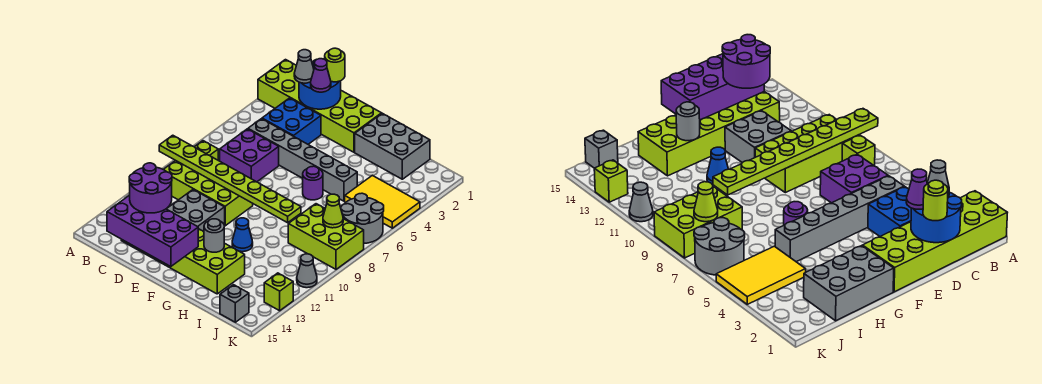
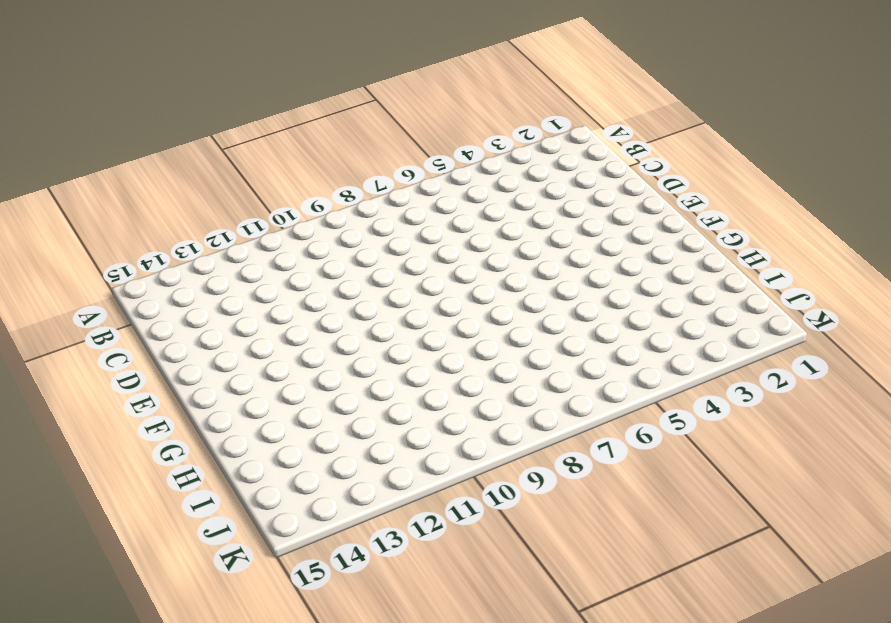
none -> lime 2x6 brick [258,60,382,152]
none -> lime 1x1 brick [195,141,218,160]
none -> lime 2x4 brick [163,161,253,226]

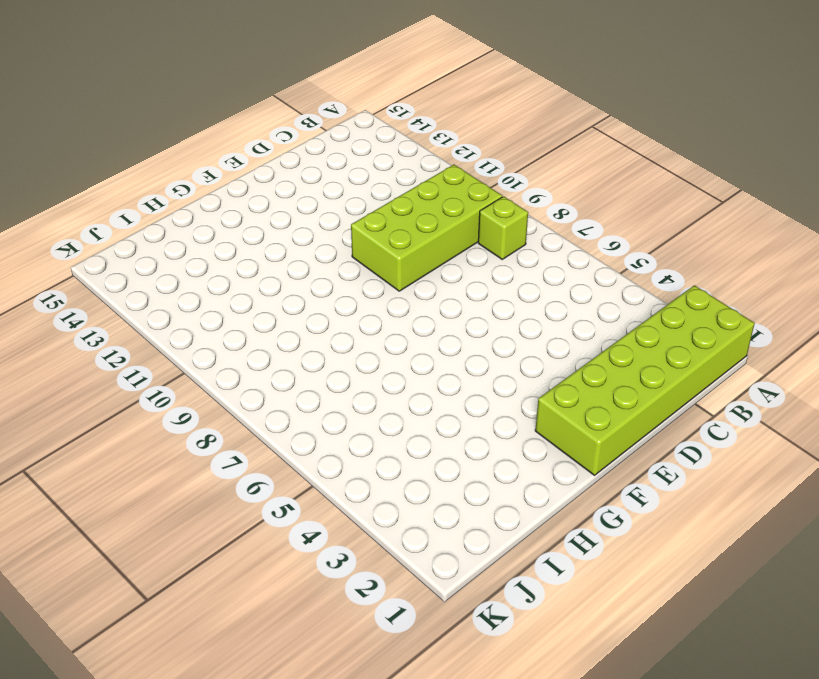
none -> blue 2x2 brick [262,98,321,144]
none -> grey 1x6 brick [248,119,357,201]
none -> purple 2x2 brick [220,129,279,182]

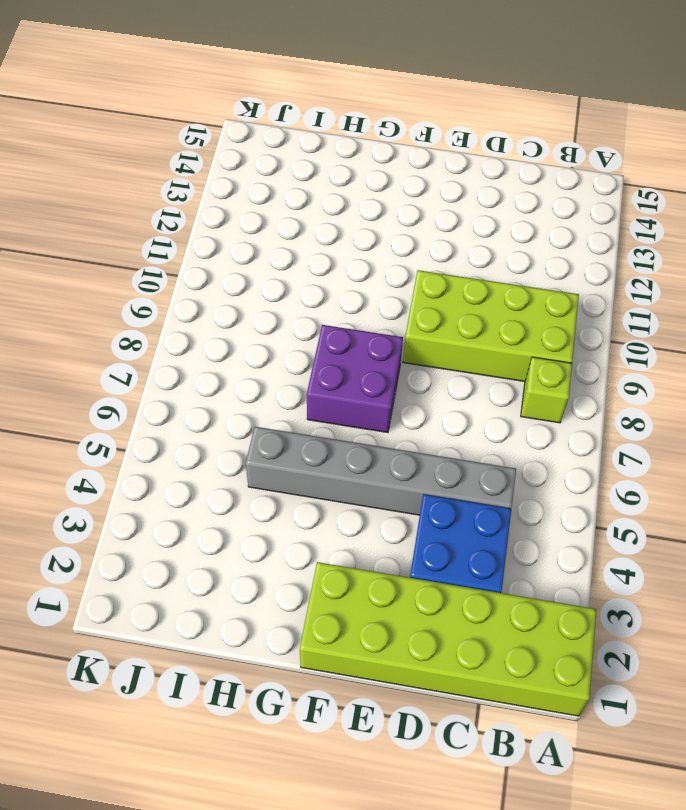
purple 2x2 brick [307,325,403,432] -> purple 2x2 brick moved to [220,129,279,182]
none -> lime 2x6 brick [121,229,245,294]
none -> grey 2x2 brick [167,190,225,232]
none -> grey 2x3 brick [355,113,430,179]

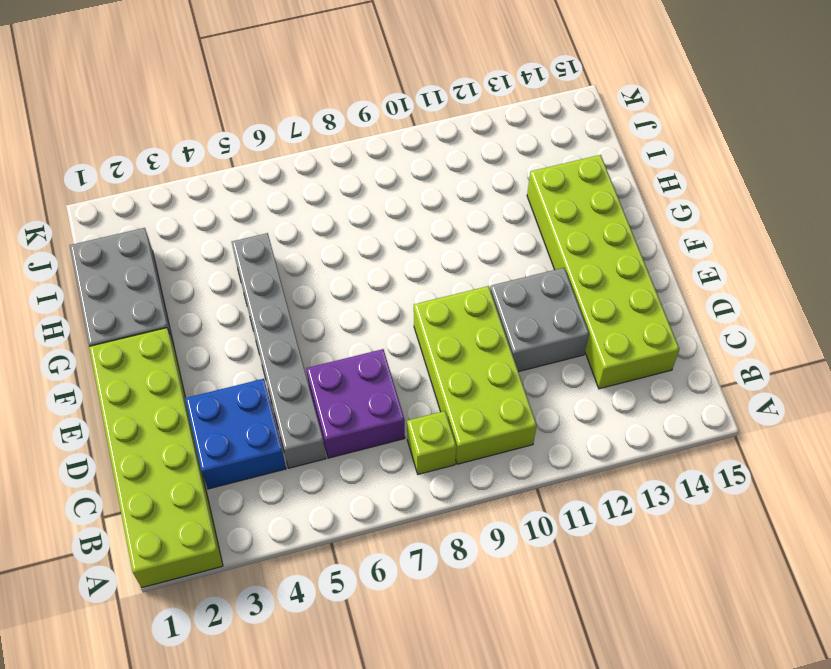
none -> purple 1x1 round brick [303,166,323,200]
none -> blue 1x1 cone [232,218,253,252]
none -> yellow 2x3 tile [345,175,420,228]

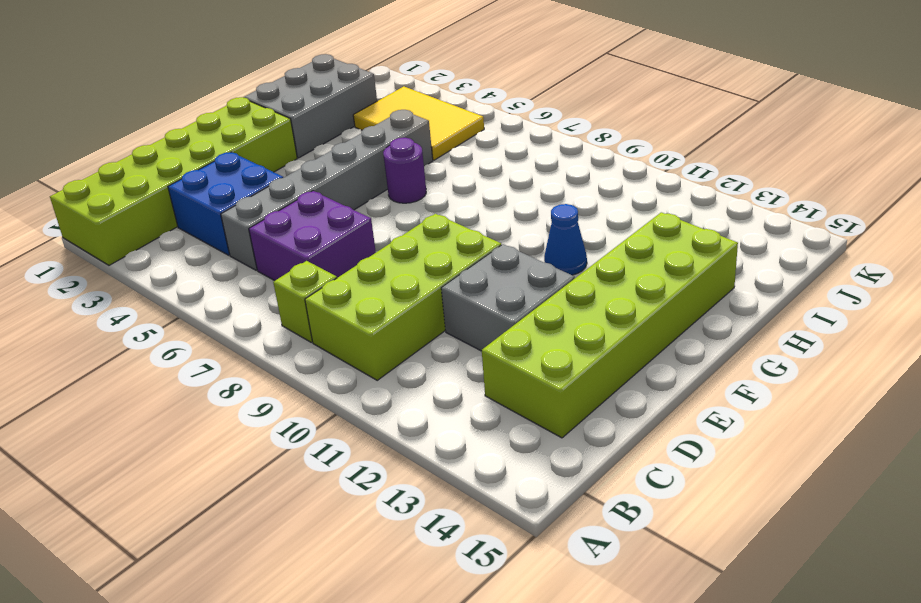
yellow 2x3 tile [353,87,484,160] -> yellow 2x3 tile turned to [345,175,420,228]
none -> lime 2x3 brick [288,204,364,269]
none -> grey 2x2 round brick [341,193,384,243]
none -> grey 1x1 brick [220,285,249,322]

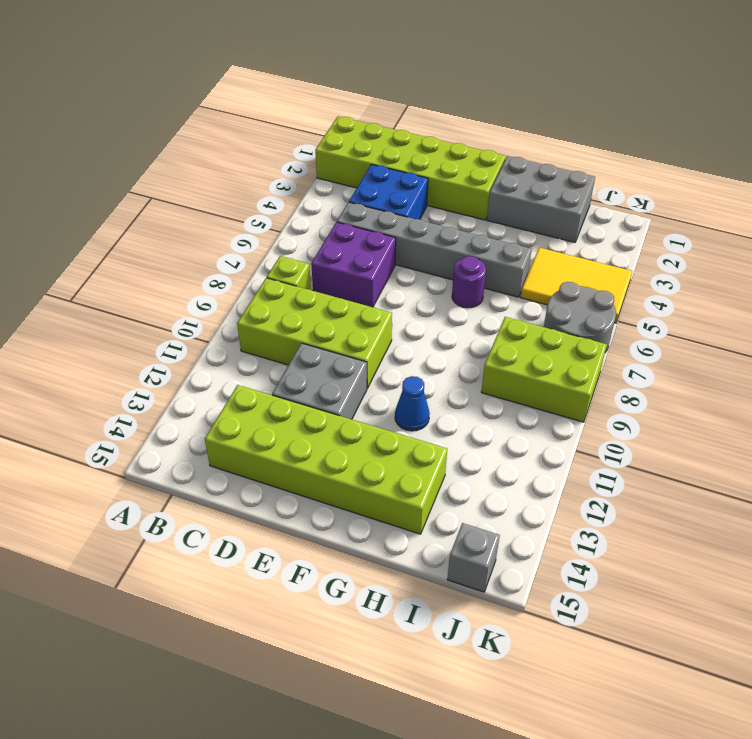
none -> grey 1x1 cone [297,254,317,288]
none -> lime 1x1 brick [264,273,293,311]
none -> lime 1x8 plate [159,135,301,223]

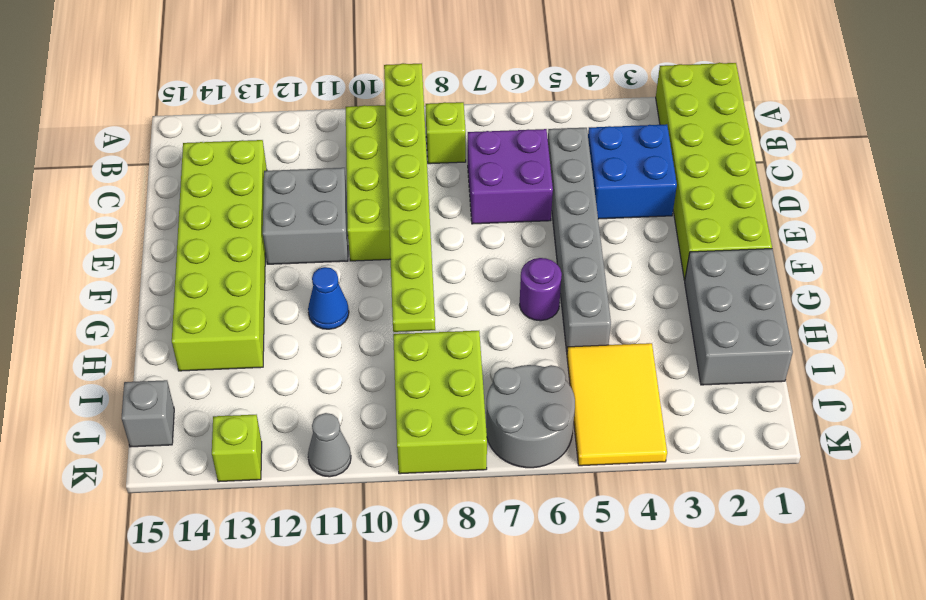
none -> blue 2x2 round brick [299,60,341,109]
none -> purple 2x4 brick [107,195,198,267]
none -> grey 1x1 round brick [204,219,224,252]

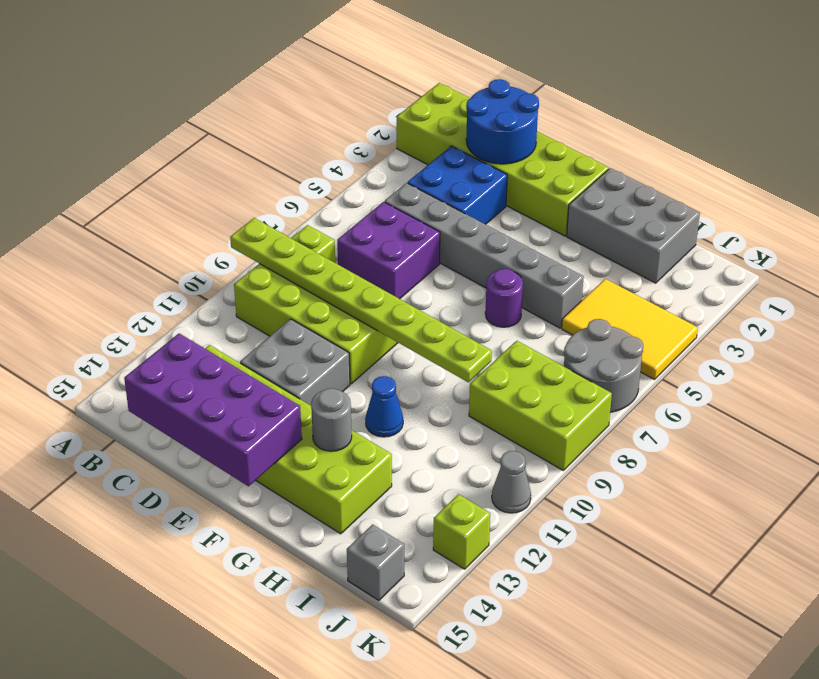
none -> lime 1x1 cone [323,194,343,228]
none -> grey 1x1 cone [294,50,314,83]
none -> purple 2x2 round brick [129,163,172,213]

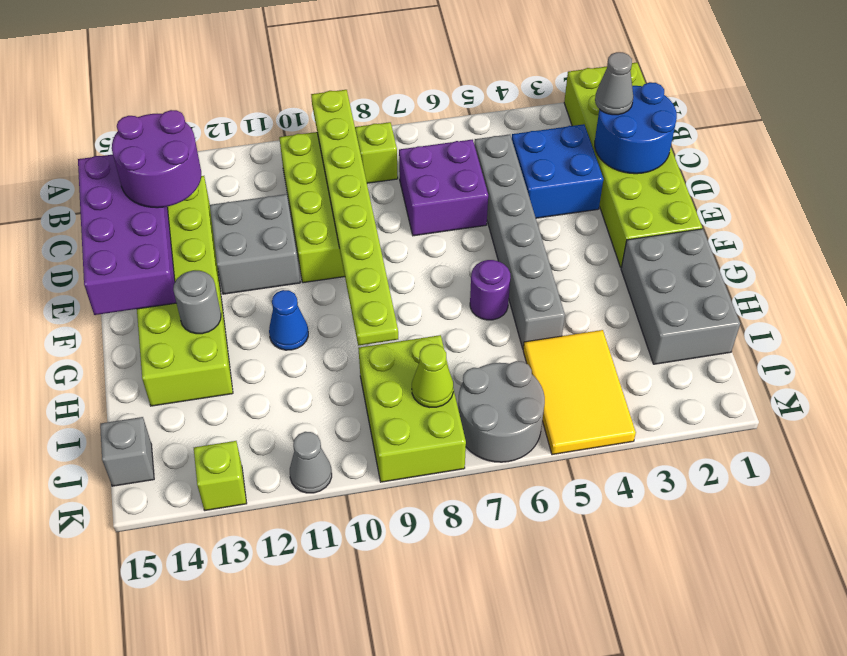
none -> lime 1x1 round brick [325,48,345,82]
none -> purple 1x1 cone [311,59,331,92]

